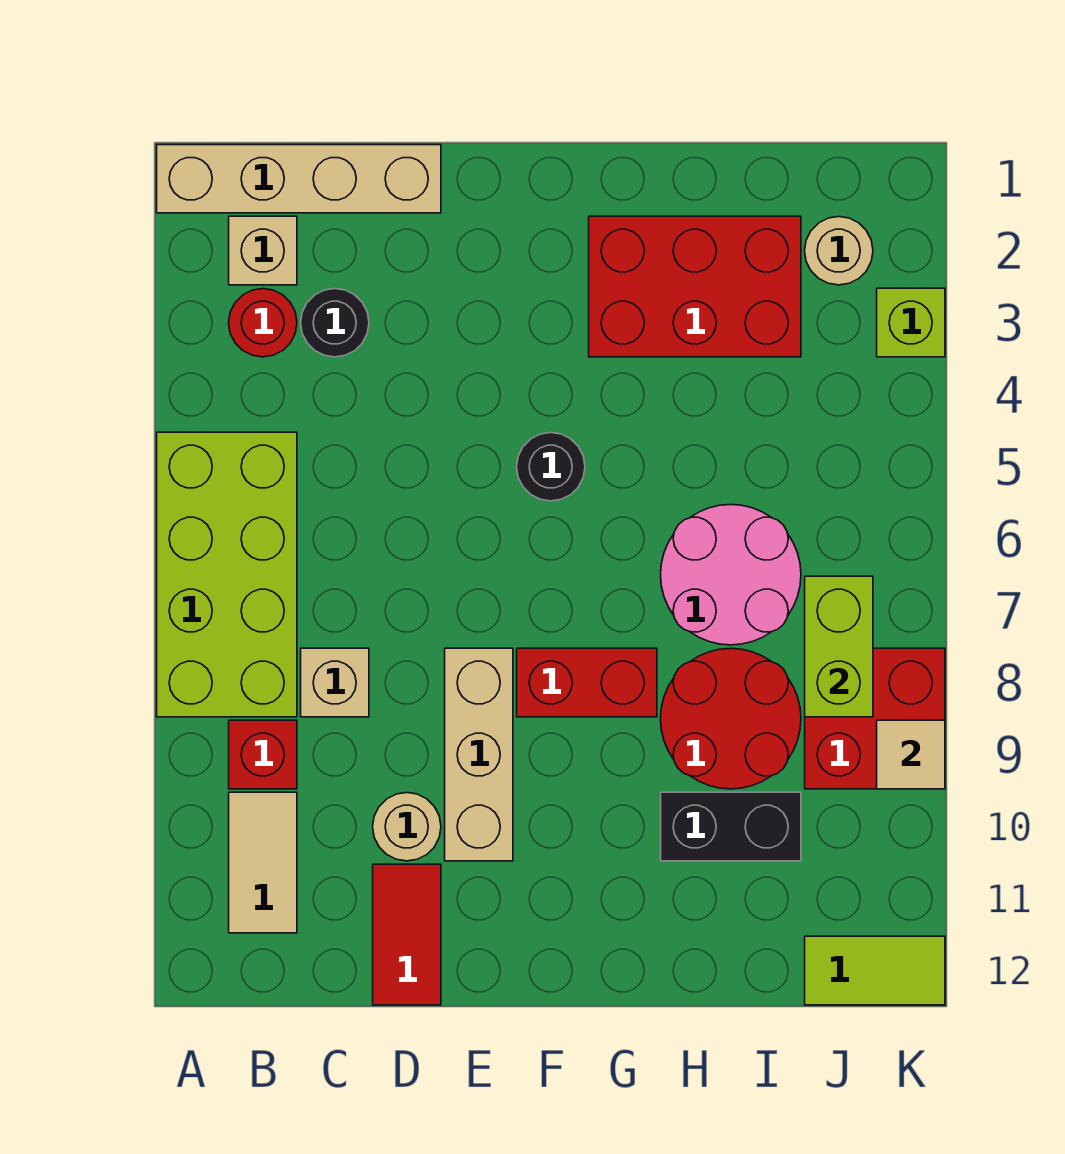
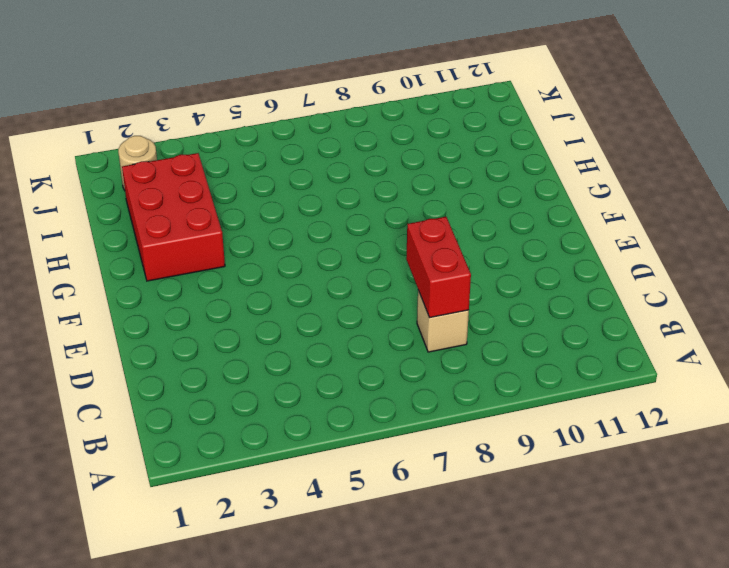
red 1x2 brick [406,217,471,318] -> red 1x2 brick moved to [517,648,657,717]
none -> tan 1x4 brick [157,145,441,213]
none -> lime 2x4 brick [157,432,297,717]
none -> tan 1x1 brick [229,216,297,285]

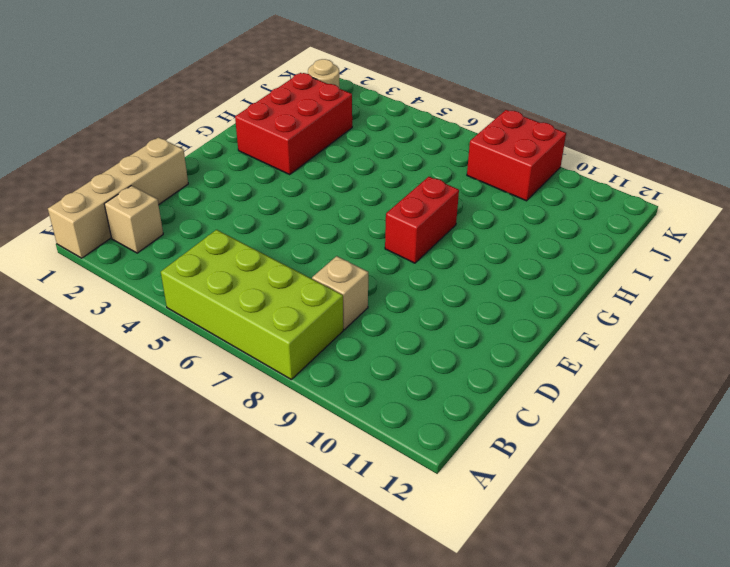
none -> red 1x1 round brick [229,289,297,357]
none -> red 1x1 brick [229,720,297,789]
none -> tan 1x2 tile [229,792,297,933]

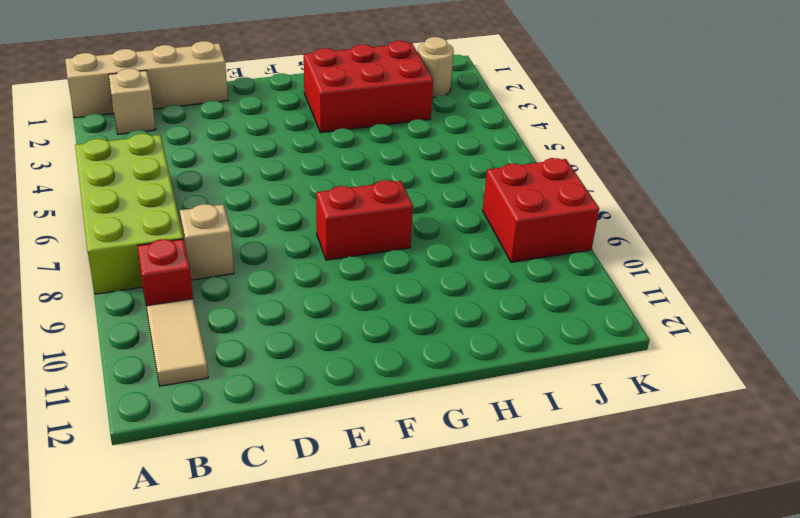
none -> red 1x1 round brick [229,289,297,357]
none -> black 1x1 round brick [301,289,369,357]
none -> tan 1x1 round brick [373,793,441,861]

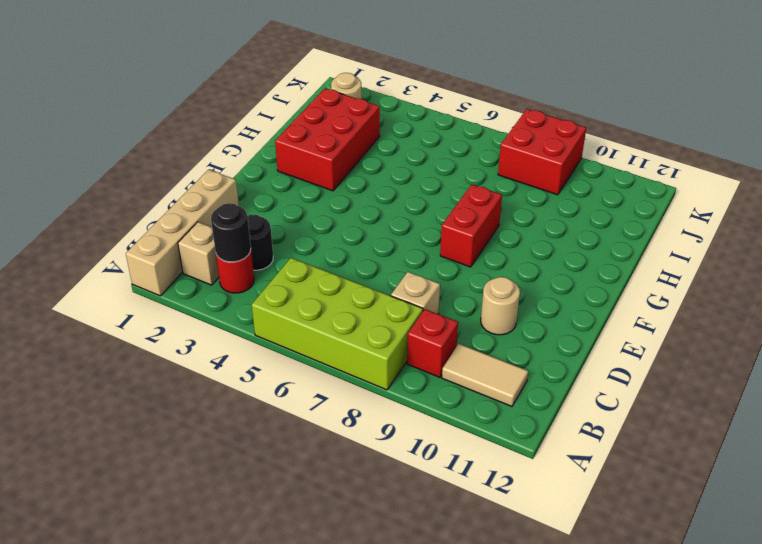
black 1x1 round brick [211,203,251,262] -> black 1x1 round brick moved to [517,433,585,501]
none -> red 1x2 tile [373,864,441,1005]
none -> tan 1x3 brick [445,648,513,861]
none -> pink 2x2 round brick [661,505,801,645]

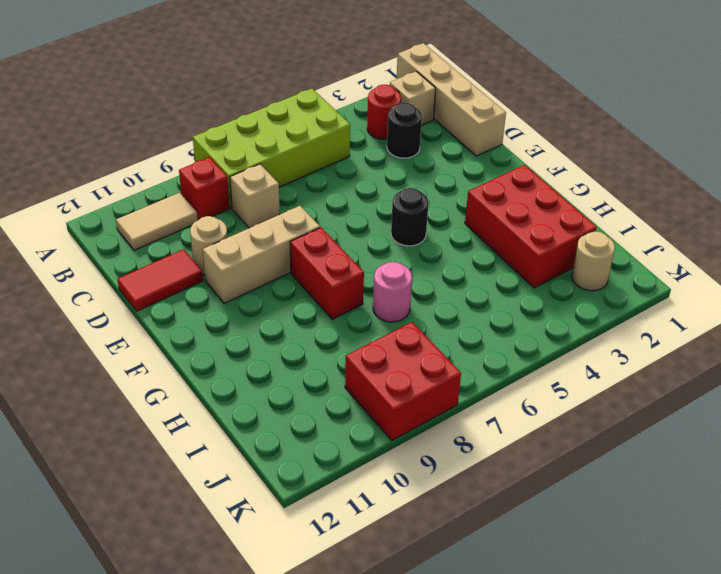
pink 1x1 round brick [373,262,412,322] -> pink 2x2 round brick [661,505,801,645]
none -> red 2x2 round brick [661,648,801,789]
none -> black 1x2 brick [661,792,801,861]
none -> lime 1x2 tile [805,936,945,1005]

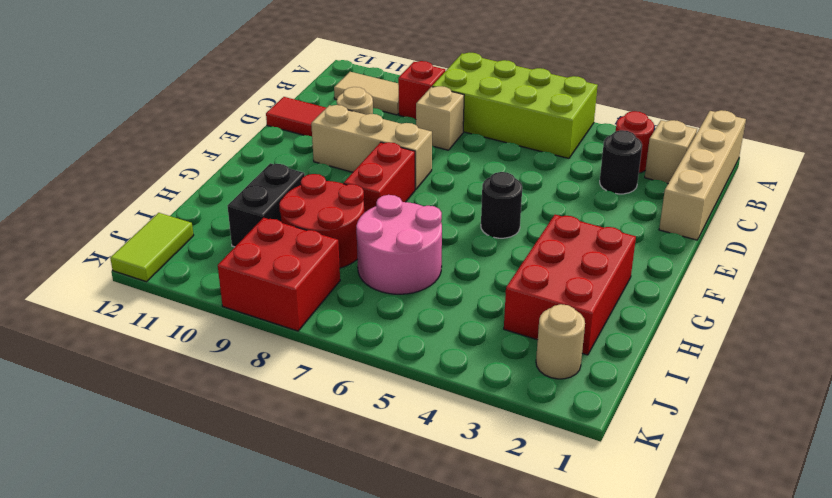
none -> lime 1x1 brick [877,288,945,357]
none -> lime 1x2 brick [805,576,873,717]
none -> tan 1x1 tile [877,720,945,789]

